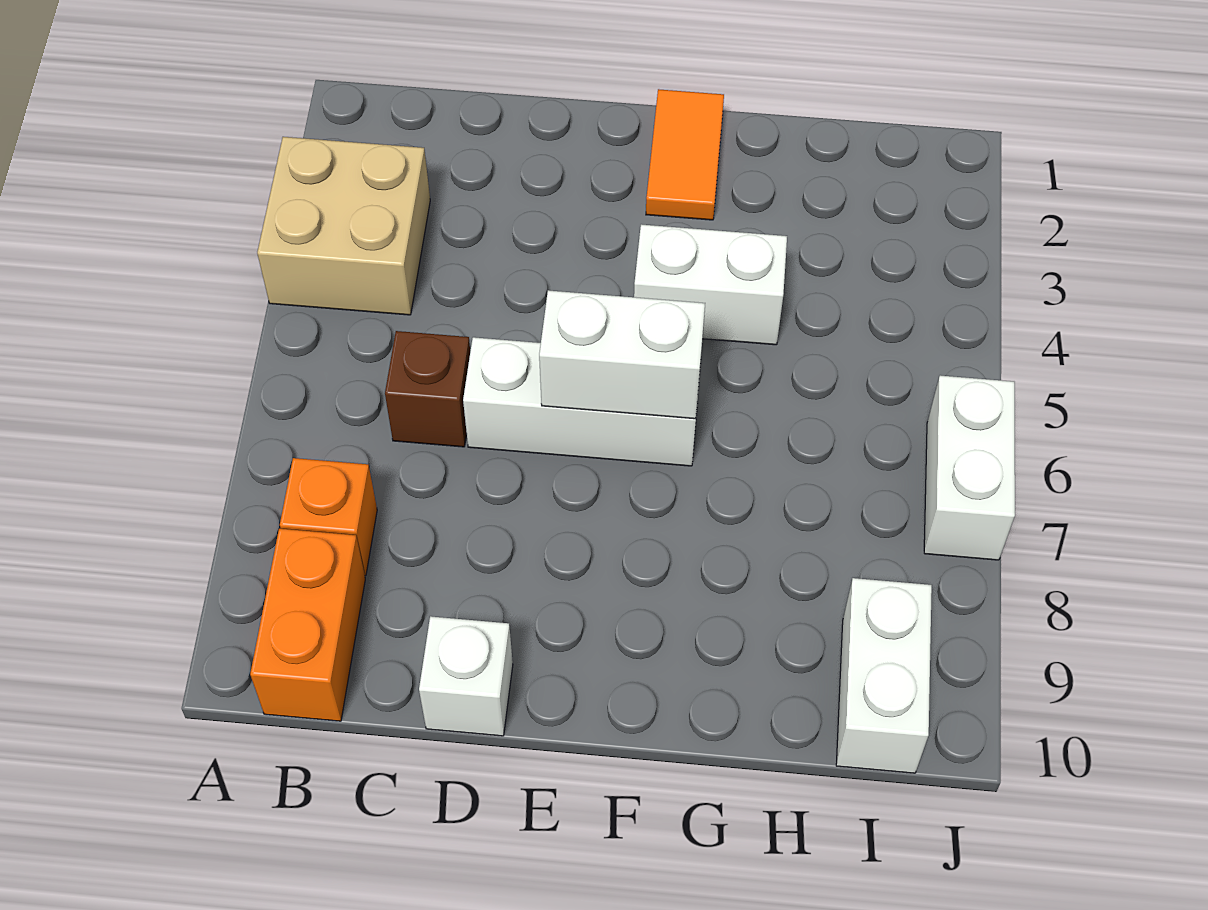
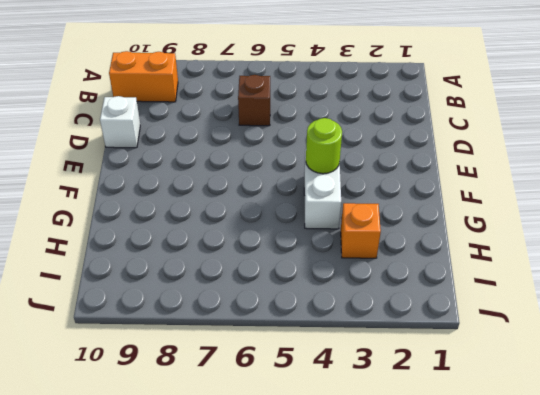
lime 1x1 round brick [306,118,342,174] -> none
orange 1x1 brick [341,203,381,258] -> orange 1x1 brick moved to [280,458,377,576]
none -> tan 2x2 brick [257,137,430,315]
none -> white 1x3 brick [463,337,700,466]

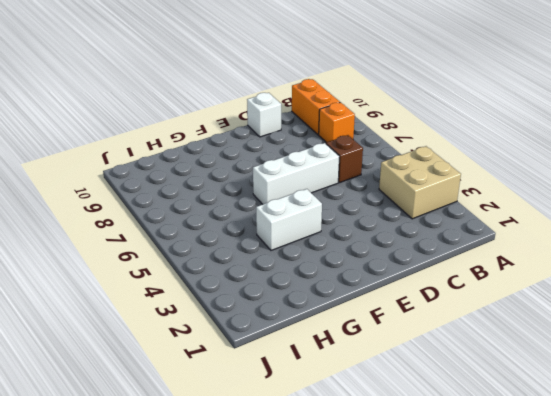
none -> orange 1x2 tile [646,89,724,220]
none -> white 1x2 brick [836,578,932,773]

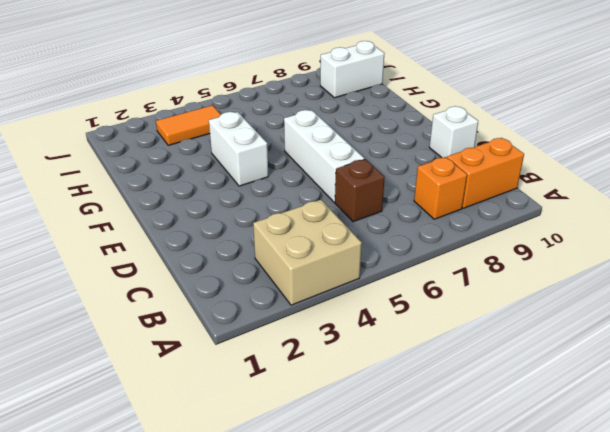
orange 1x2 tile [156,105,221,145] -> orange 1x2 tile moved to [646,89,724,220]
none -> white 1x2 brick [924,375,1015,560]
none -> white 1x2 brick [539,290,705,419]

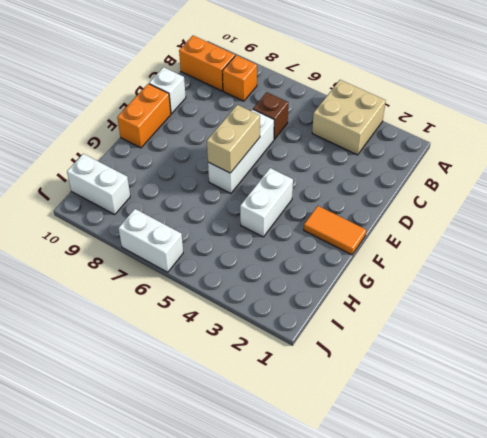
tan 1x2 brick [207,105,260,173] -> white 1x2 brick [539,290,705,419]
orange 1x2 brick [117,84,171,148] -> none

